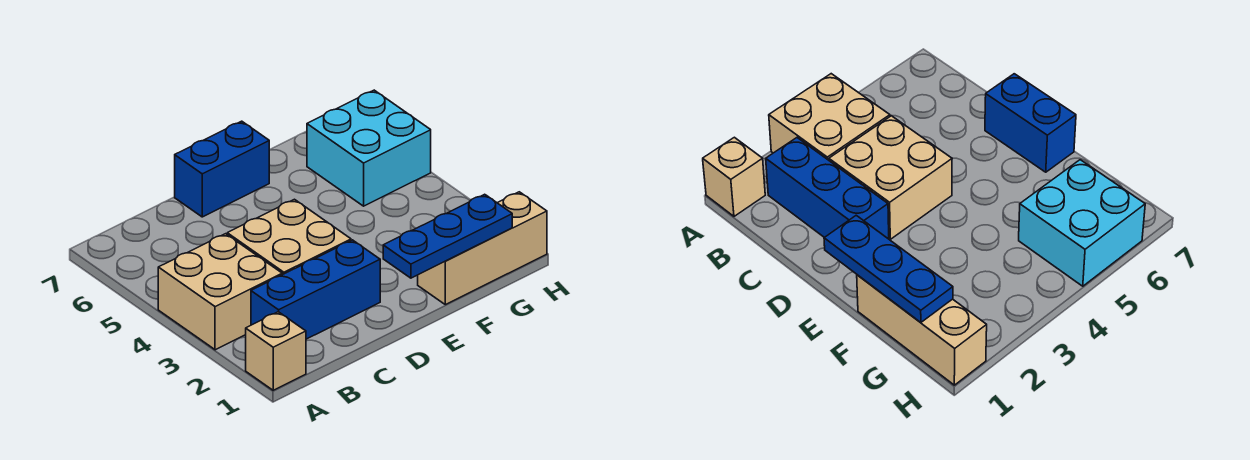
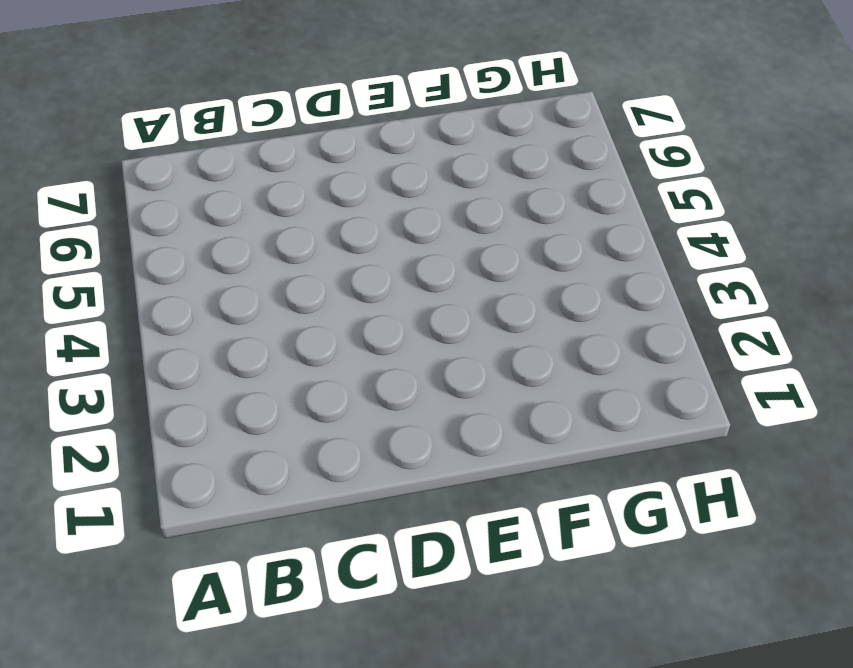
none -> tan 1x1 brick [246,312,306,390]
none -> tan 2x2 brick [158,234,282,350]

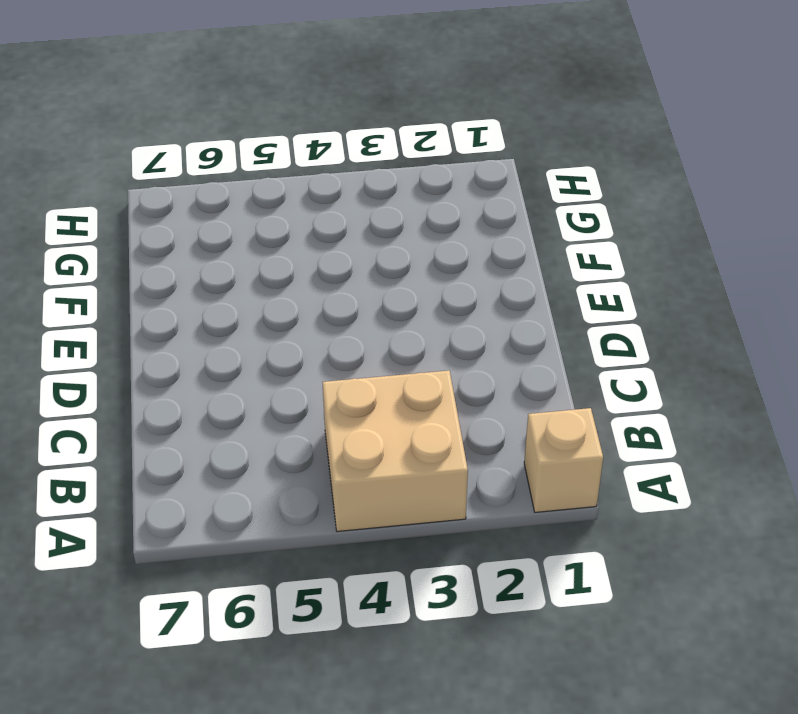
none -> blue 1x3 brick [251,240,380,339]
none -> tan 2x2 brick [227,199,351,275]

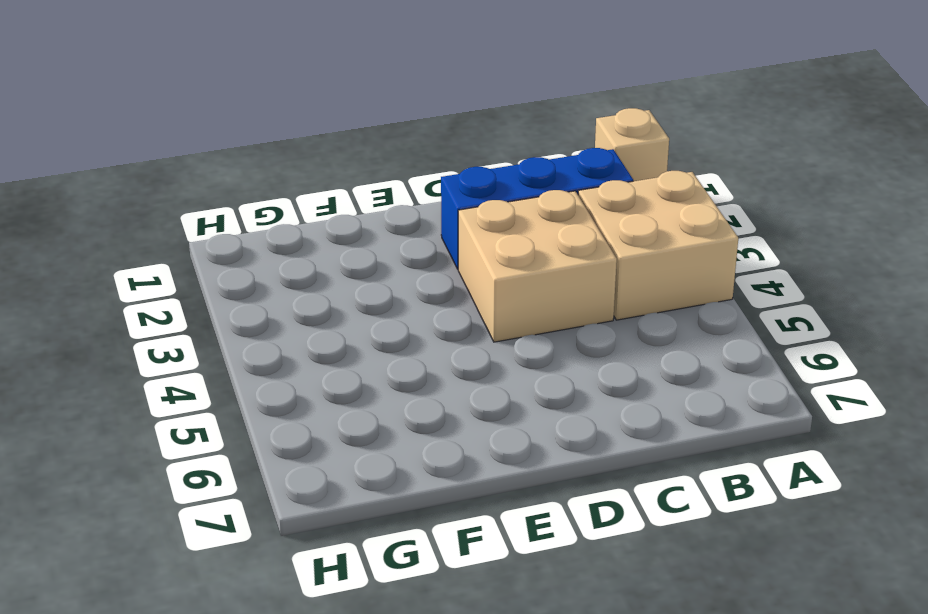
none -> blue 1x2 brick [175,121,269,217]
none -> tan 1x3 brick [418,192,547,305]

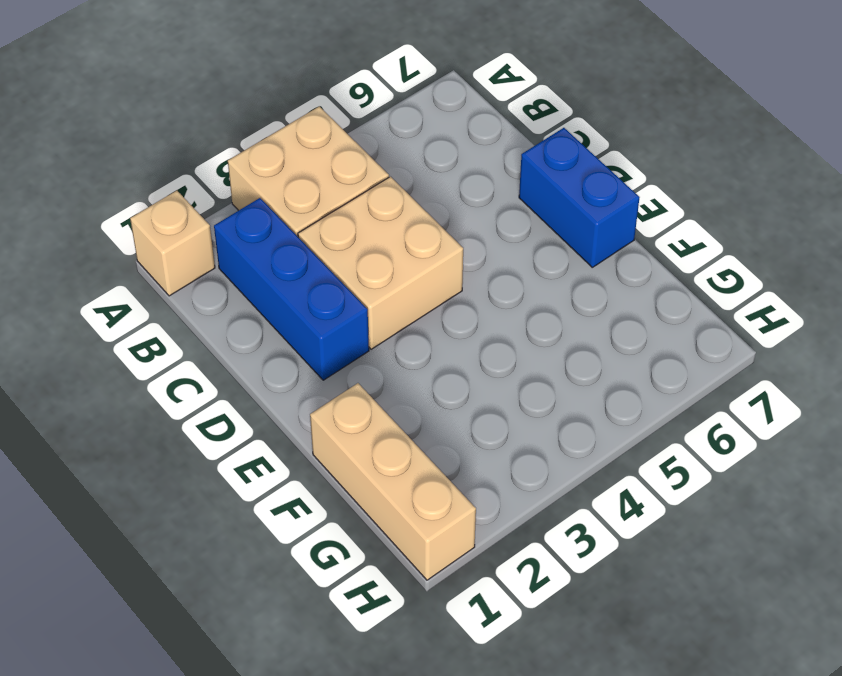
none -> cyan 2x2 brick [307,90,431,206]
none -> blue 1x3 plate [383,194,512,278]

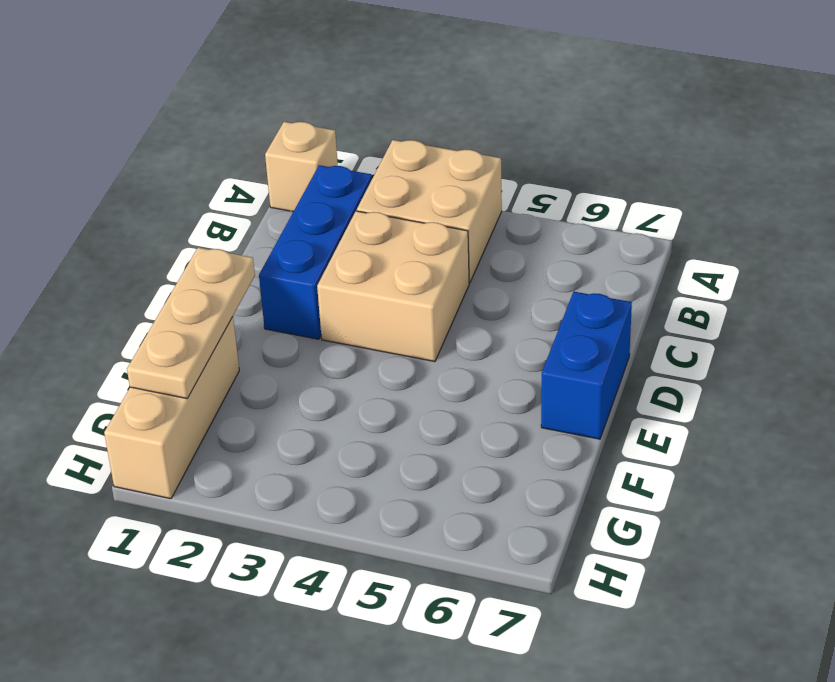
tan 1x3 plate [127,248,255,399] -> blue 1x3 plate [383,194,512,278]
none -> cyan 2x2 brick [307,90,431,206]

